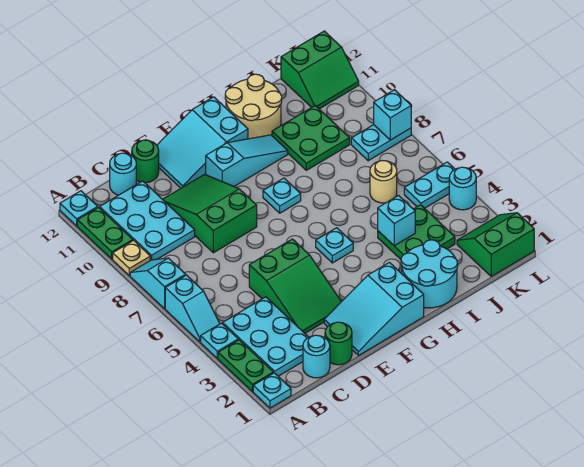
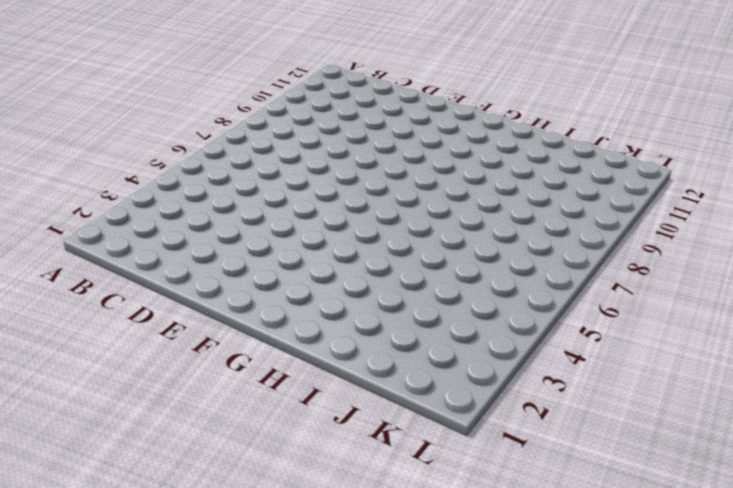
none -> cyan 1x1 plate [253,373,291,408]
none -> green 1x2 plate [218,340,273,392]
none -> cyan 1x1 plate [201,323,238,358]
none -> cyan 1x2 slope [165,275,220,342]

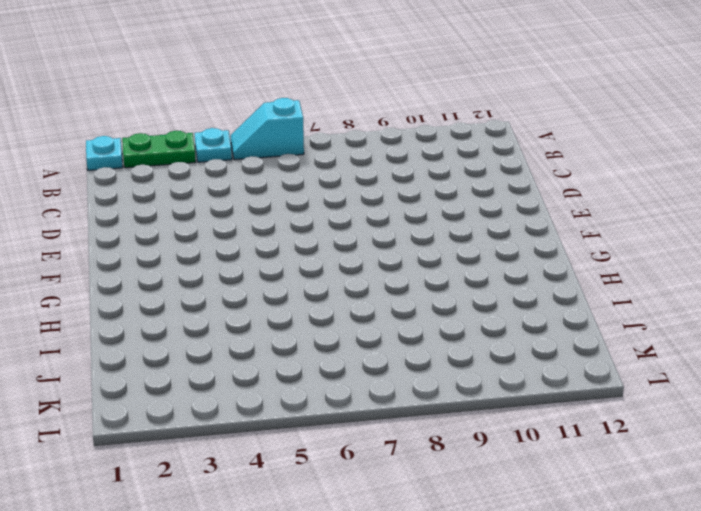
none -> cyan 1x2 slope [130,258,186,309]
none -> tan 1x1 plate [113,240,150,276]
none -> green 1x2 plate [77,207,133,259]
none -> cyan 1x1 plate [60,191,98,226]

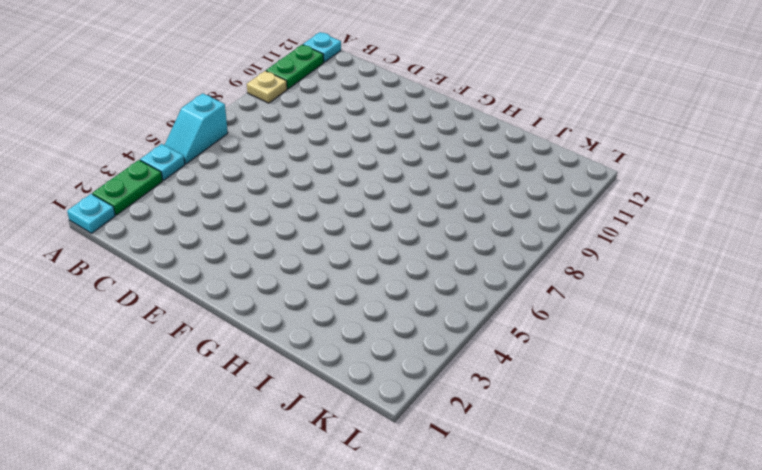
none -> cyan 1x2 slope [130,258,186,309]
none -> cyan 2x3 plate [223,297,309,376]
none -> cyan 2x3 plate [100,181,195,260]
none -> cyan 1x1 round brick [303,335,330,378]

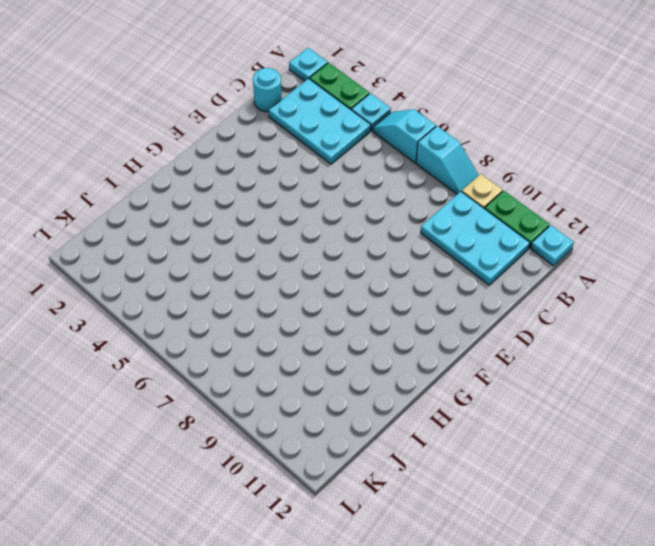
none -> cyan 1x1 round brick [110,153,136,195]
none -> green 1x1 round brick [325,322,352,365]
none -> green 2x3 slope [249,239,341,333]
none -> green 2x3 slope [163,174,257,253]

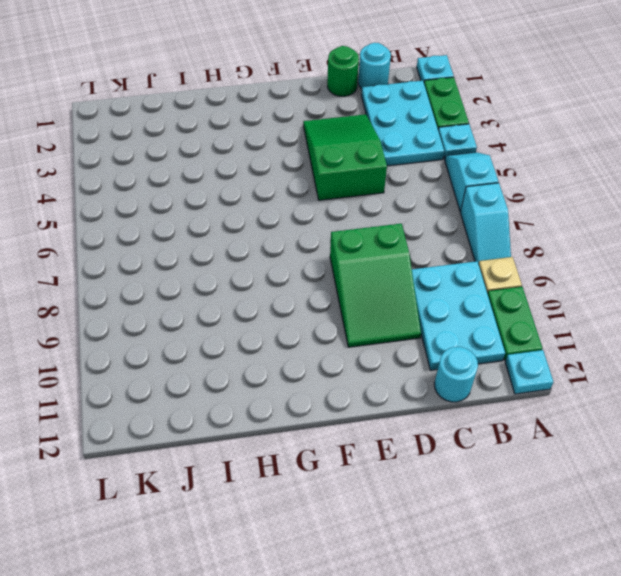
none -> green 1x1 round brick [132,140,159,183]
none -> cyan 2x3 slope [324,262,424,356]
none -> cyan 2x3 slope [157,97,248,188]
none -> cyan 1x3 slope [206,135,288,186]

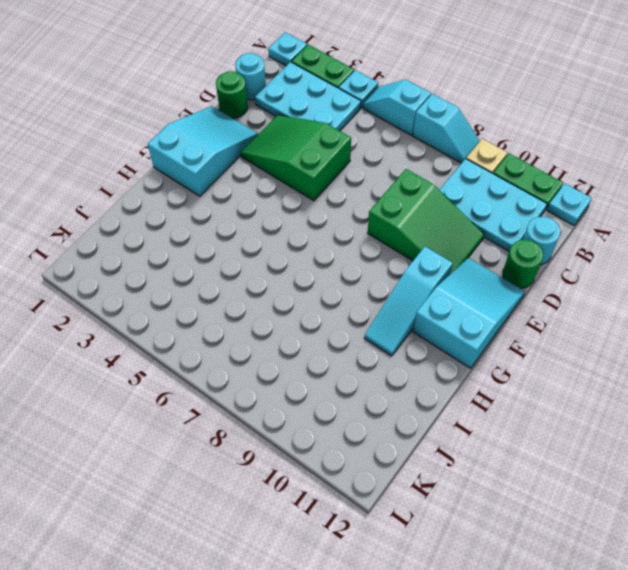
none -> cyan 1x1 plate [316,228,353,263]
none -> cyan 1x1 plate [263,178,301,213]
none -> cyan 2x2 round brick [401,240,458,308]
none -> tan 2x2 round brick [225,74,282,139]

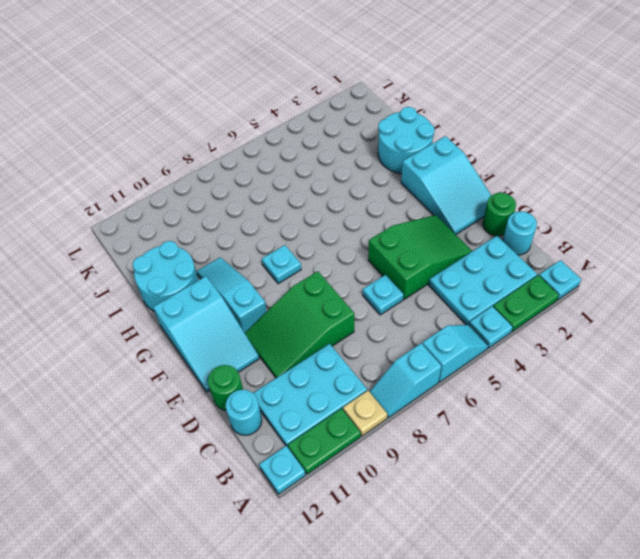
cyan 1x1 plate [363,275,404,315] -> cyan 1x1 plate moved to [316,228,353,263]
cyan 2x2 round brick [132,241,199,311] -> tan 2x2 round brick [225,74,282,139]
none -> green 2x2 plate [378,205,455,259]
none -> green 2x2 plate [272,106,350,170]
none -> tan 1x1 round brick [370,161,397,203]
none -> green 2x2 slope [457,213,534,276]

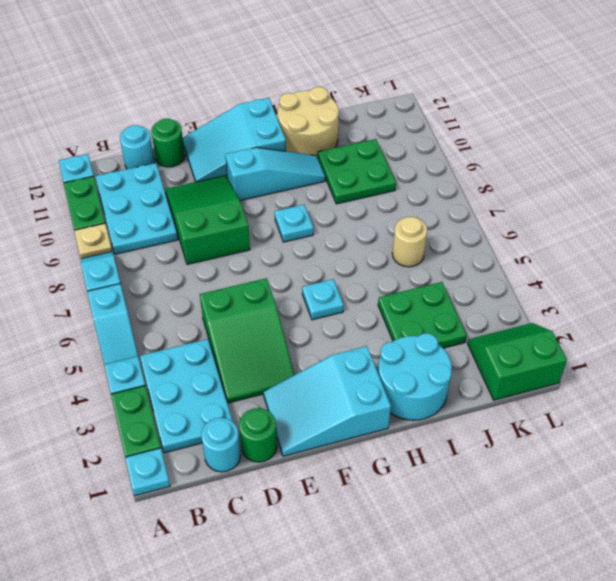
none -> cyan 1x2 plate [404,162,455,208]
none -> cyan 1x2 plate [351,125,411,161]
none -> green 2x2 slope [281,31,359,109]
none -> cyan 1x1 round brick [449,167,476,210]

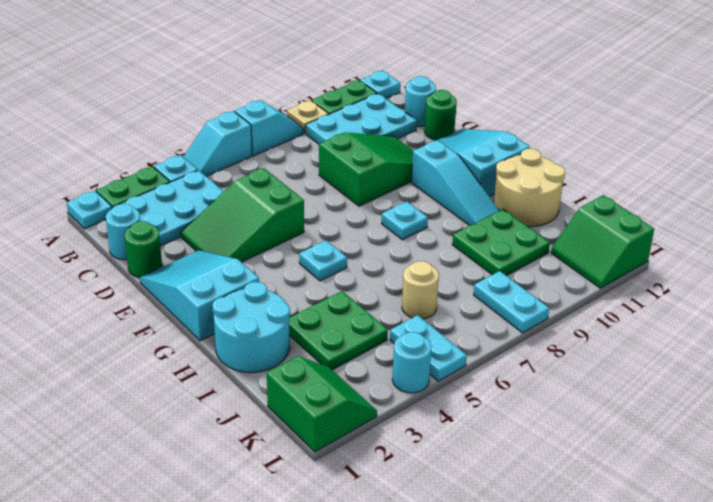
none -> cyan 1x1 brick [378,196,415,246]
none -> cyan 1x1 brick [374,90,411,140]

